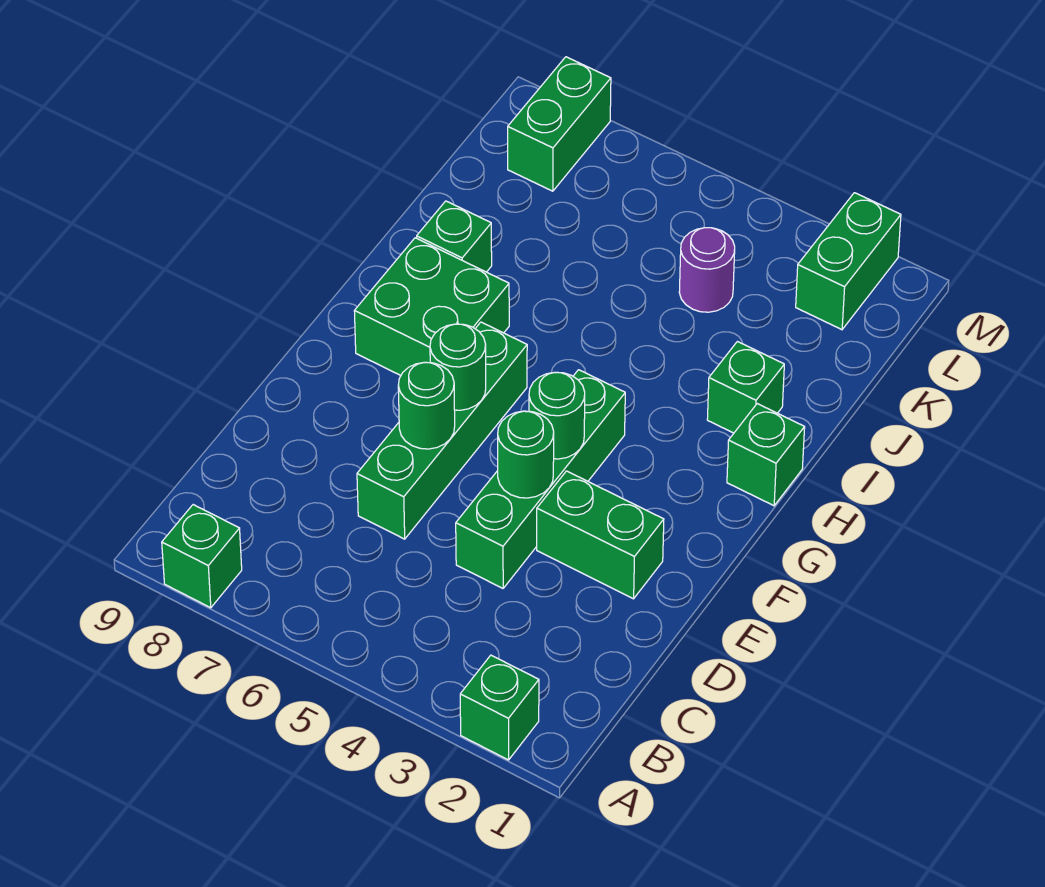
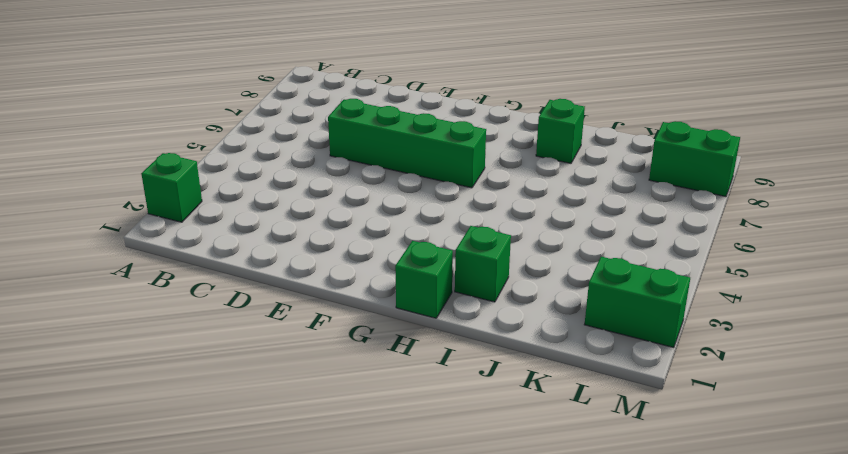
none -> green 1x1 brick [162,505,242,608]
none -> green 1x4 brick [456,370,625,588]
none -> green 1x2 brick [537,471,664,599]

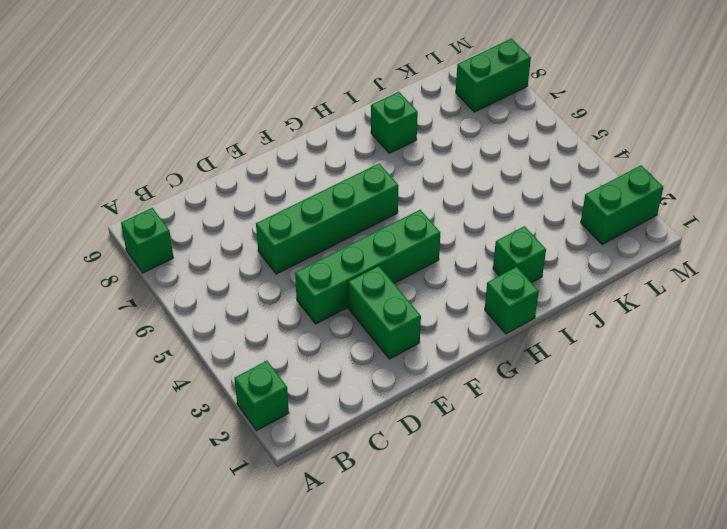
none -> green 2x2 brick [354,238,509,375]
none -> purple 1x1 round brick [679,228,735,312]
none -> green 1x1 round brick [498,411,554,498]

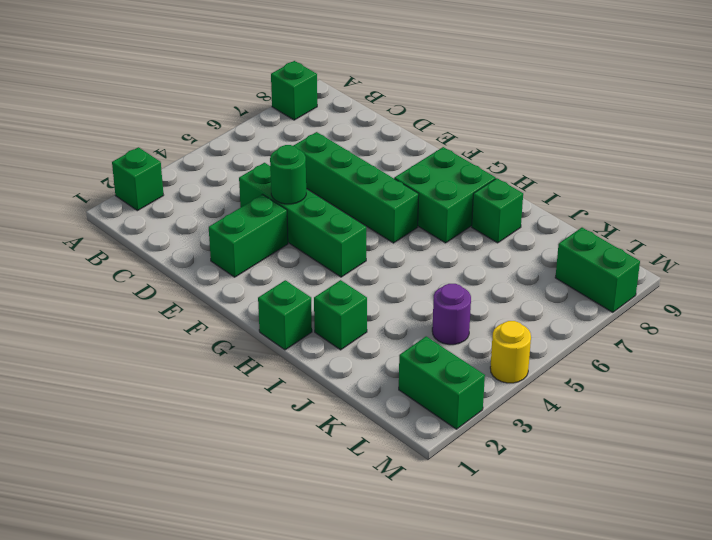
yellow 1x1 round brick [490,321,531,383] -> none
none -> green 1x1 round brick [398,362,455,449]
none -> green 1x1 round brick [529,372,585,459]
none -> green 1x1 round brick [430,324,486,410]

